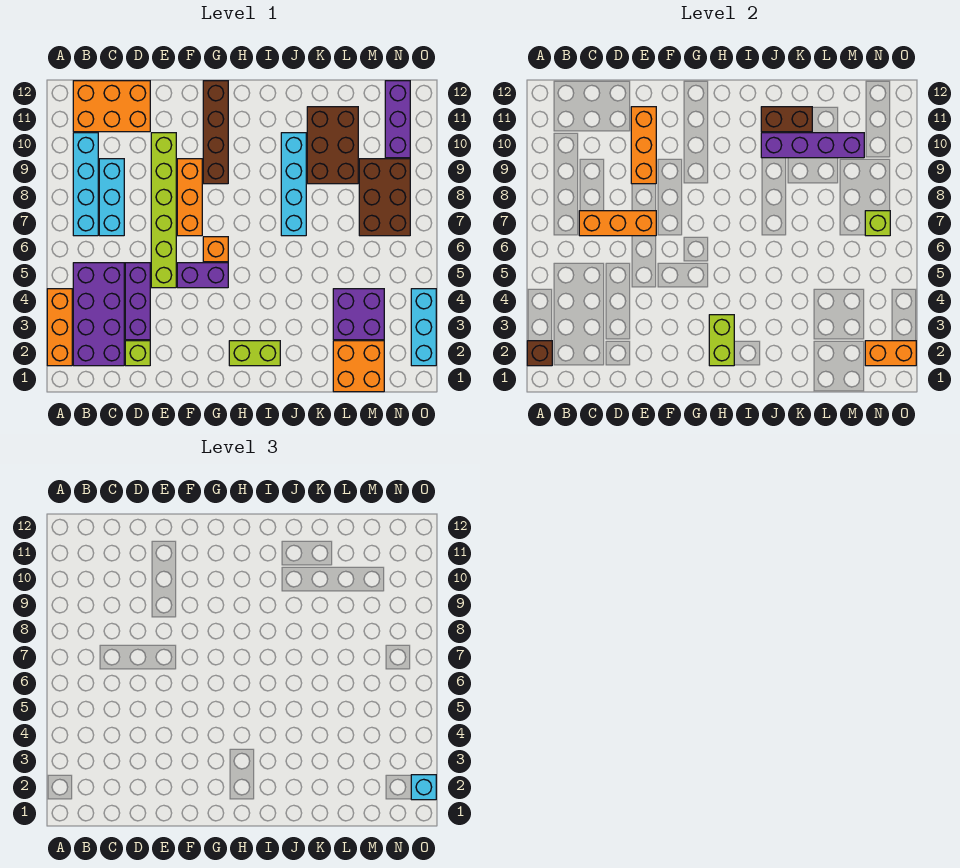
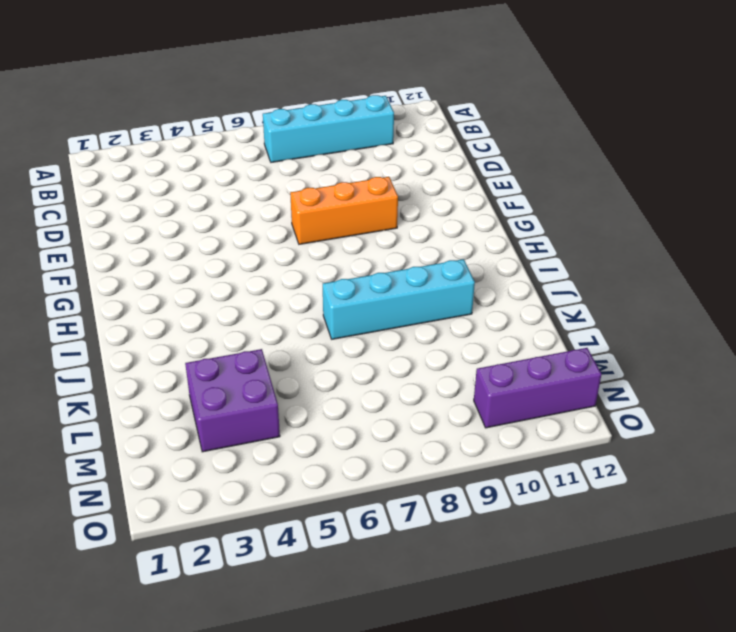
none -> orange 1x3 brick [47,289,72,366]
none -> purple 2x4 brick [73,263,124,366]
none -> orange 2x3 brick [73,81,150,132]

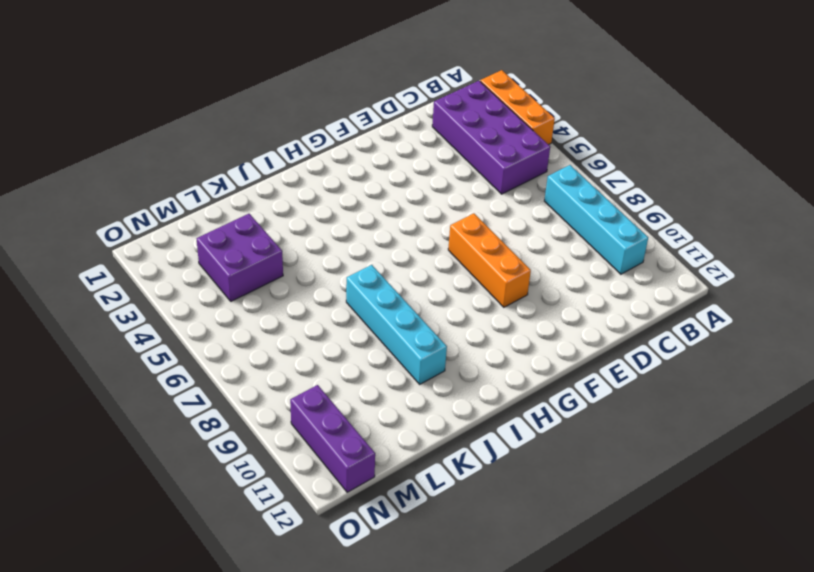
none -> orange 2x3 brick [73,81,150,132]
none -> cyan 1x3 brick [99,159,124,236]
none -> lime 1x1 brick [125,341,150,366]

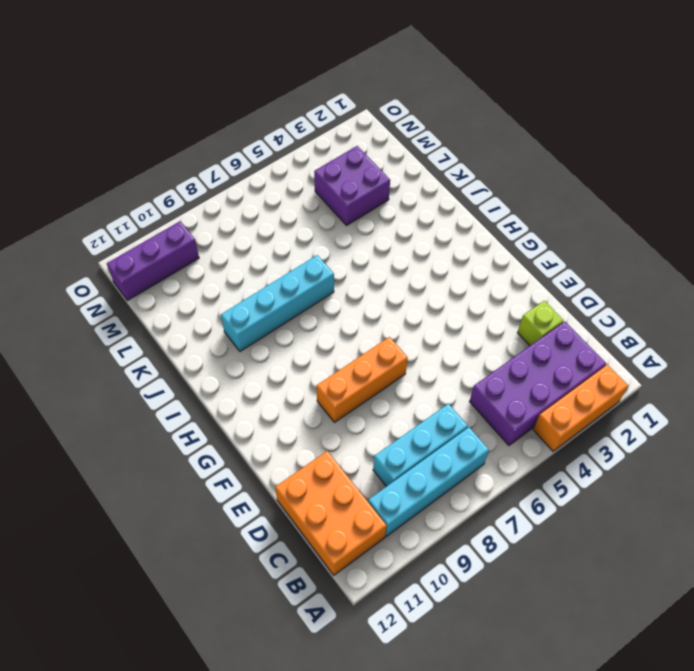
none -> purple 1x3 brick [125,263,150,340]
none -> lime 1x6 brick [151,133,176,288]
none -> purple 1x2 brick [177,263,228,288]

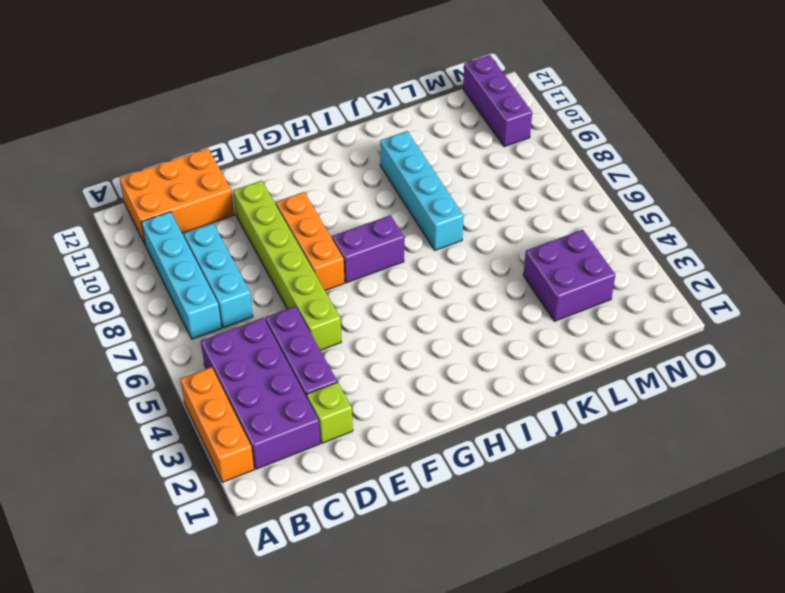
purple 1x2 brick [332,215,404,283] -> purple 1x2 brick moved to [177,263,228,288]
none -> orange 1x1 brick [203,237,228,262]
none -> brown 1x4 brick [203,81,228,184]
none -> lime 1x2 brick [229,341,280,366]

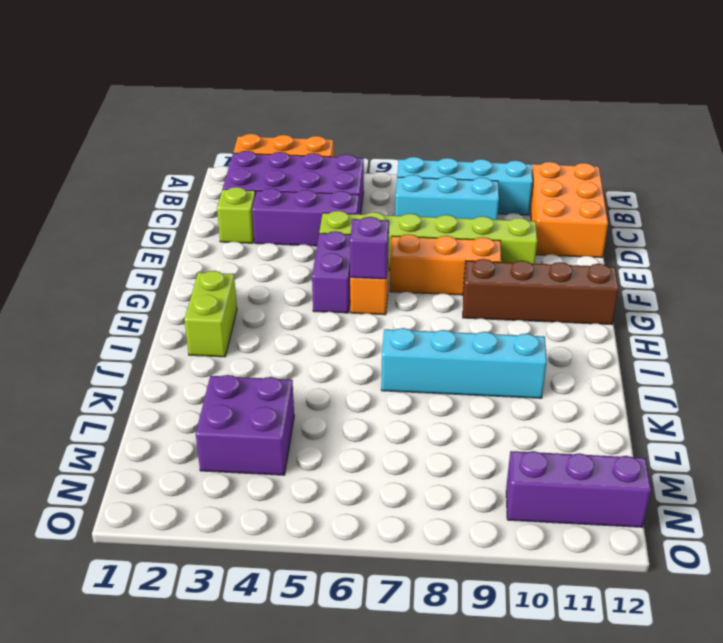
purple 1x1 brick [350,217,389,279] -> none
none -> brown 2x3 brick [307,107,358,184]
none -> orange 2x2 brick [333,341,384,392]
none -> brown 2x3 brick [359,159,410,236]

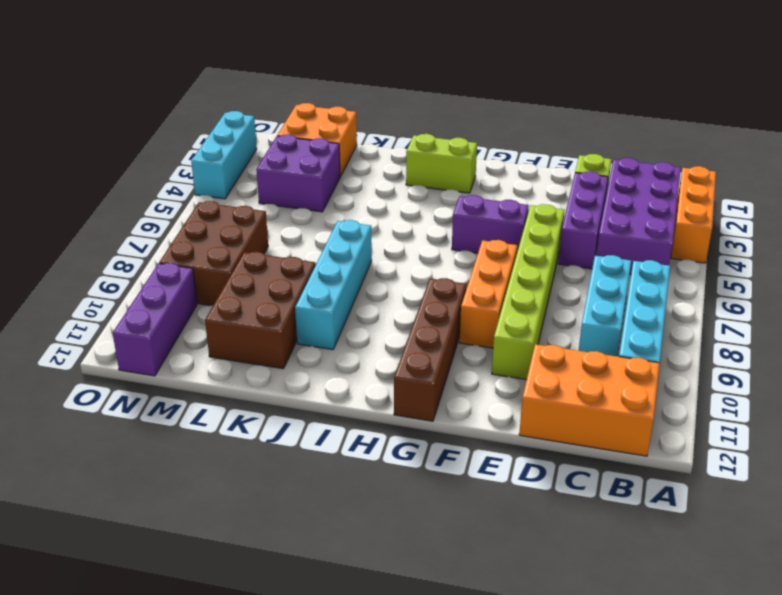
none -> orange 1x1 brick [203,237,228,262]
none -> brown 1x1 brick [527,341,552,366]
none -> orange 1x3 brick [579,211,656,236]

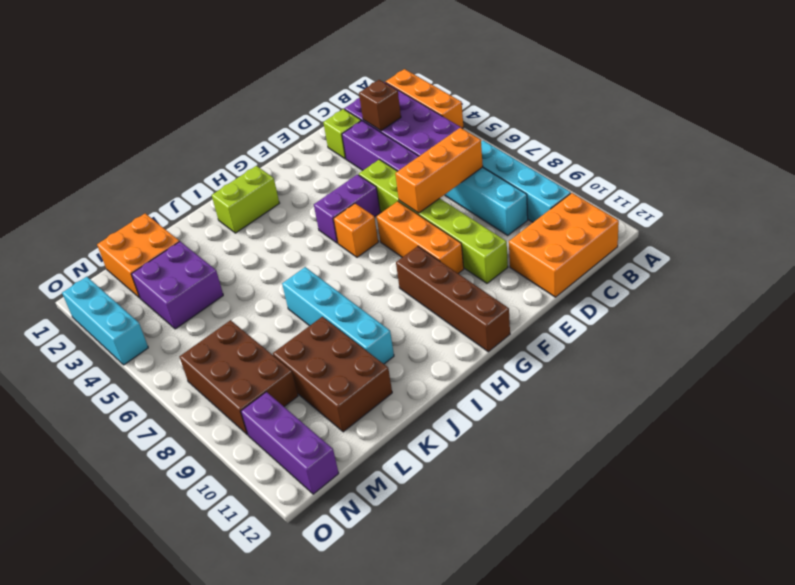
brown 1x1 brick [359,80,401,131] -> brown 1x1 brick moved to [527,341,552,366]
none -> orange 1x3 brick [631,107,656,184]
none -> lime 1x2 brick [709,315,734,366]
none -> purple 1x4 brick [761,133,864,158]

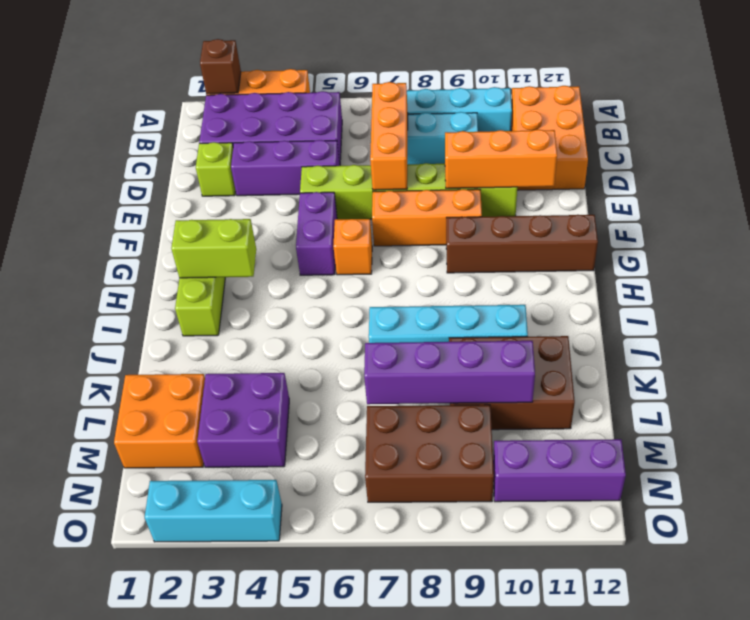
purple 1x4 brick [364,341,535,404] -> purple 1x4 brick turned to [761,133,864,158]
none -> brown 1x2 brick [761,107,812,132]
none -> orange 1x2 brick [865,341,916,366]
none -> lime 1x1 brick [865,211,890,236]

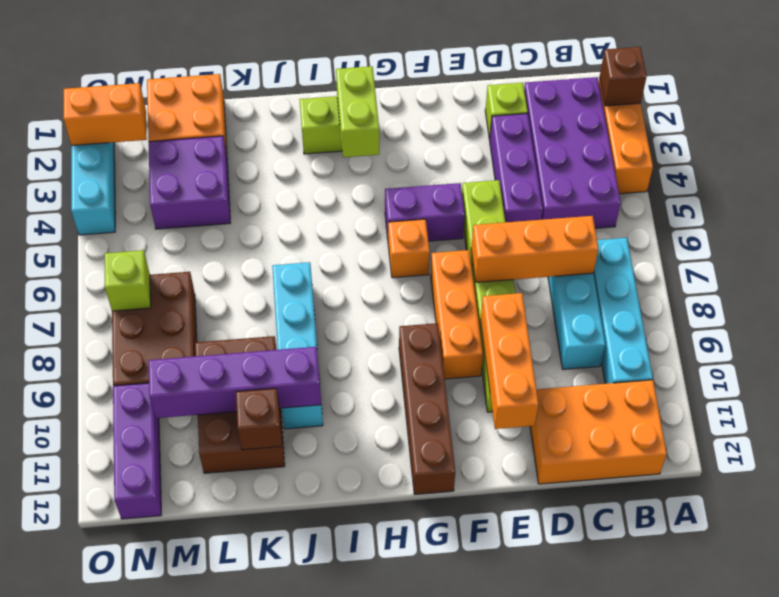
brown 1x1 brick [236,388,282,450] -> brown 1x2 brick [761,107,812,132]
none -> cyan 1x1 brick [411,775,436,800]

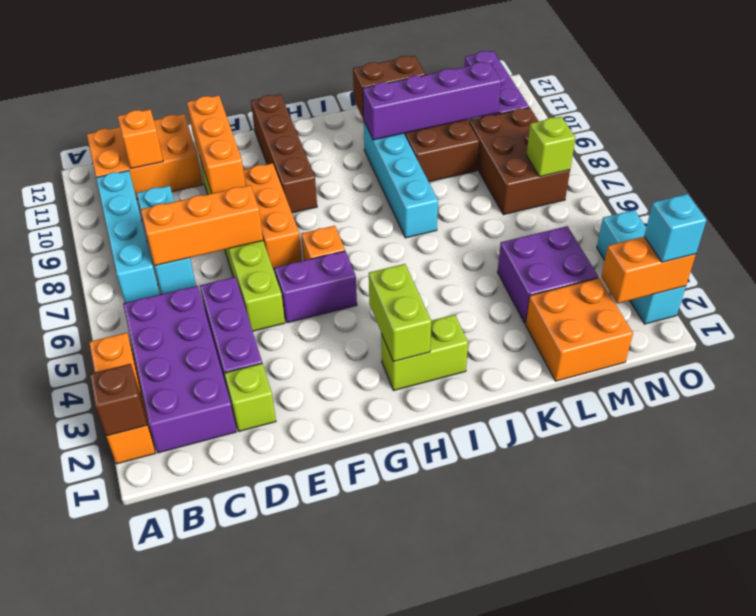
orange 1x1 brick [118,109,163,169] -> none

